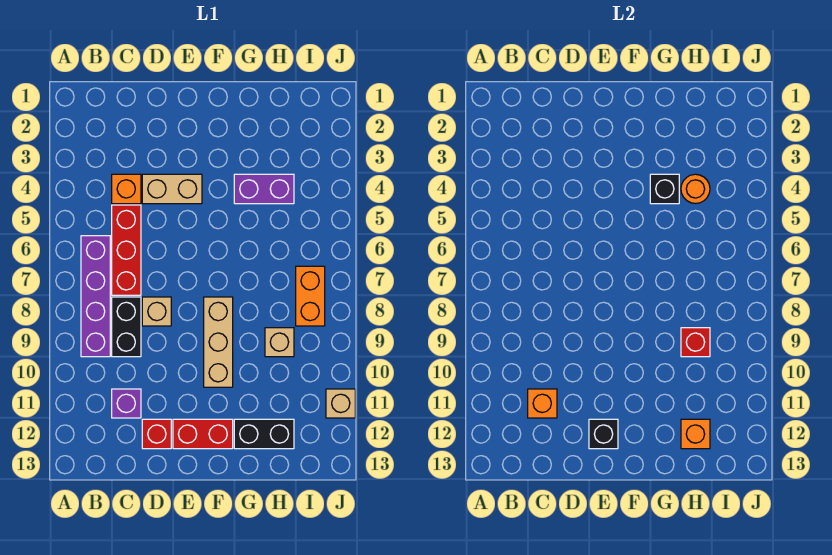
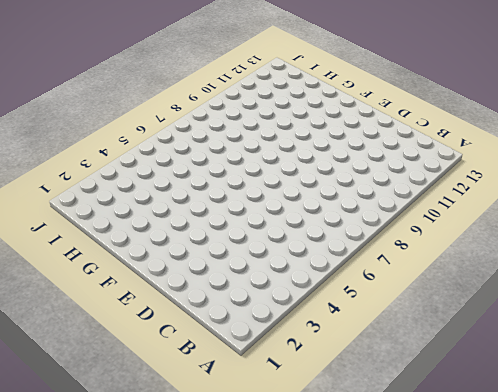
none -> purple 1x4 brick [81,236,110,357]
none -> orange 1x1 brick [112,174,141,204]
none -> red 1x3 brick [112,205,141,295]

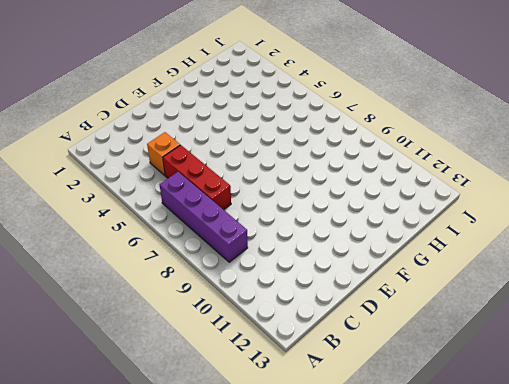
none -> black 1x2 brick [112,297,141,357]
none -> purple 1x1 brick [112,389,141,418]
none -> tan 1x2 brick [142,174,202,204]

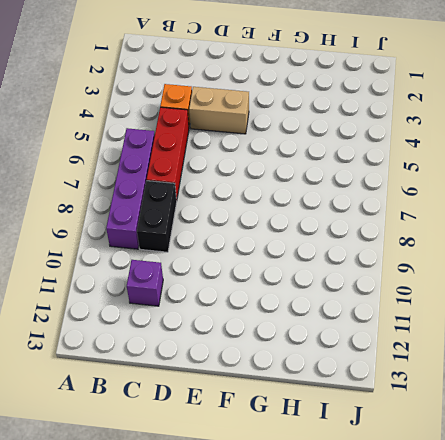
none -> tan 1x1 brick [142,297,171,326]
none -> red 1x1 brick [142,419,171,449]
none -> red 1x2 brick [173,419,233,449]

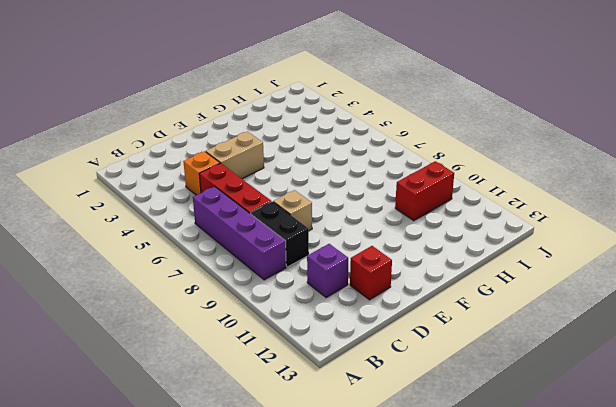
red 1x2 brick [395,161,454,221] -> red 1x2 brick moved to [173,419,233,449]
none -> tan 1x3 brick [204,297,233,387]
none -> purple 1x2 brick [234,174,294,204]
none -> black 1x2 brick [234,419,294,449]

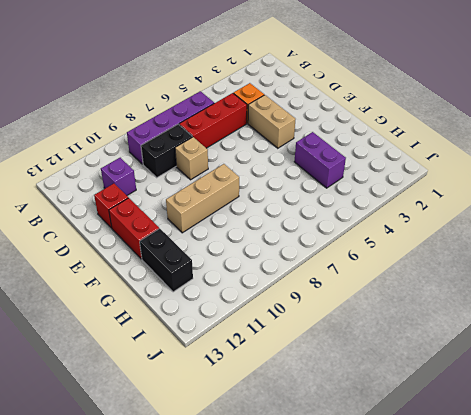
none -> tan 1x1 brick [265,328,294,357]
none -> orange 1x2 brick [296,266,325,326]
none -> tan 1x1 brick [326,389,355,418]

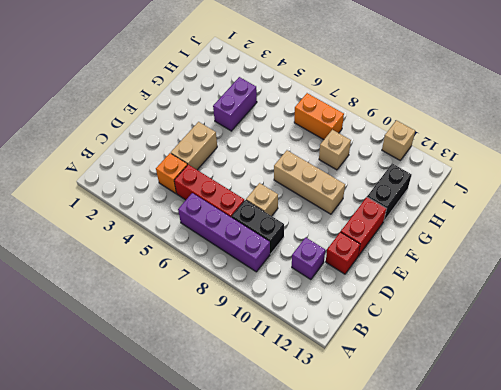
none -> orange 1x1 brick [528,389,557,418]
none -> black 1x1 brick [589,419,618,449]
none -> black 1x1 brick [650,174,679,204]

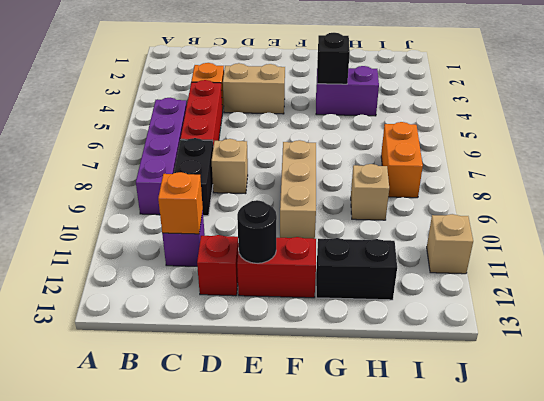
black 1x1 round brick [237,200,277,263] -> black 1x1 brick [589,419,618,449]
none -> orange 1x1 round brick [681,174,710,203]
none -> red 1x1 brick [681,328,710,357]
none -> orange 1x1 brick [681,419,710,449]

